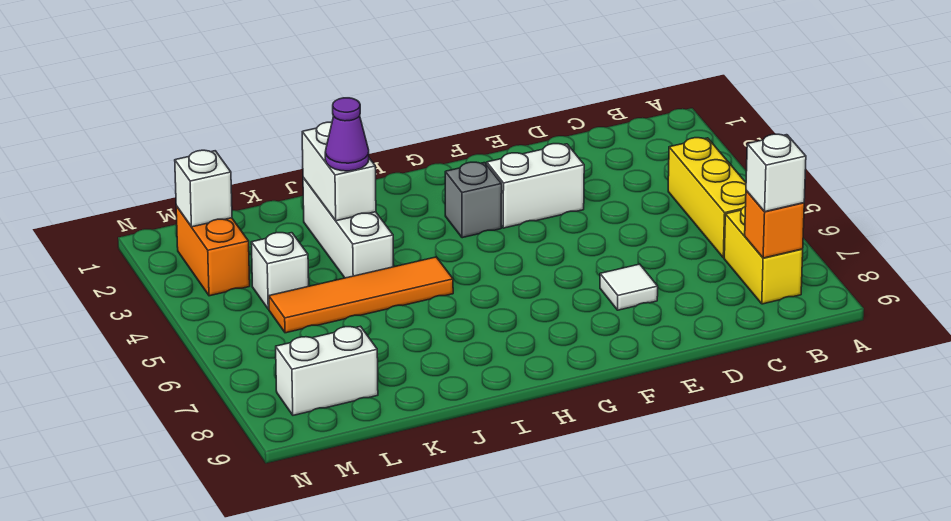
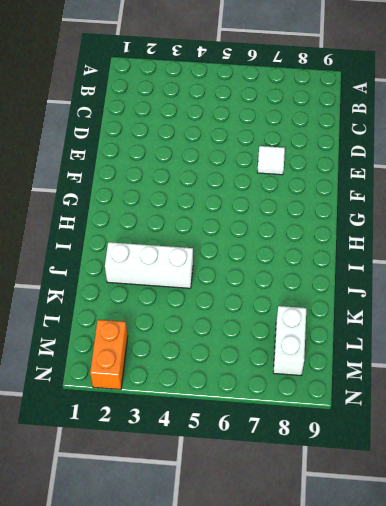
orange 1x2 brick [90,320,128,390] -> orange 1x2 brick turned to [176,206,250,296]
none -> yellow 1x3 brick [668,138,746,258]
none -> yellow 1x2 brick [724,207,803,304]
none -> white 1x2 brick [487,144,584,228]

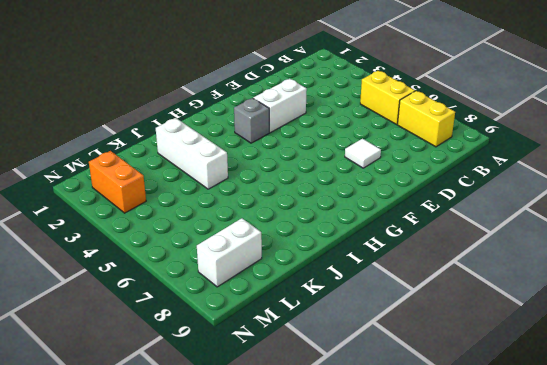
yellow 1x2 brick [360,71,415,124] -> yellow 1x3 brick [668,138,746,258]
none -> orange 1x4 tile [269,257,453,333]
none -> white 1x1 brick [251,233,309,309]
none -> orange 1x1 brick [745,191,804,258]

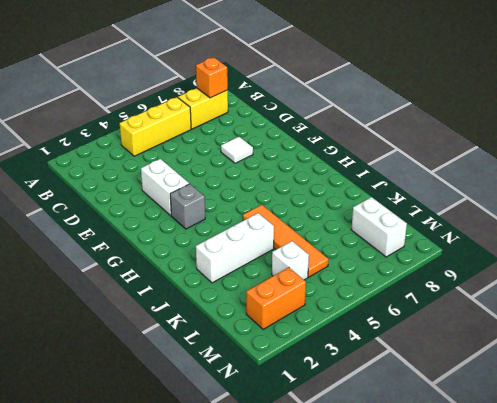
none -> white 1x2 brick [302,122,376,221]
none -> white 1x1 brick [175,150,232,227]
none -> white 1x1 brick [746,134,806,212]

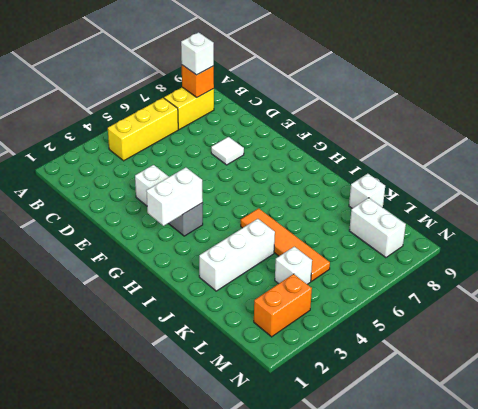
white 1x2 brick [146,167,203,226] -> white 1x2 brick moved to [302,122,376,221]
white 1x1 brick [349,174,385,208] -> white 1x1 brick moved to [175,150,232,227]
none -> purple 1x1 cone [325,98,369,171]

